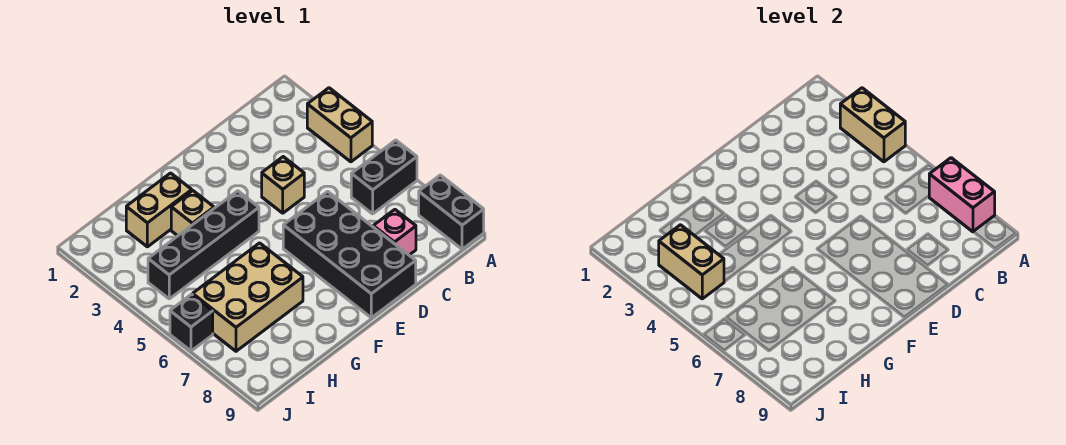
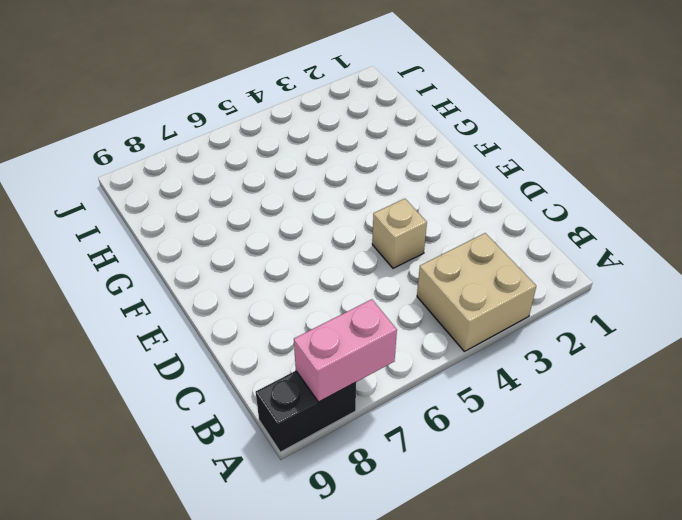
tan 2x2 brick [417,233,536,351] -> tan 1x2 brick [307,88,372,162]
none -> black 1x2 brick [351,140,417,214]
none -> pink 1x1 brick [373,210,416,255]
none -> black 2x4 brick [283,192,416,318]

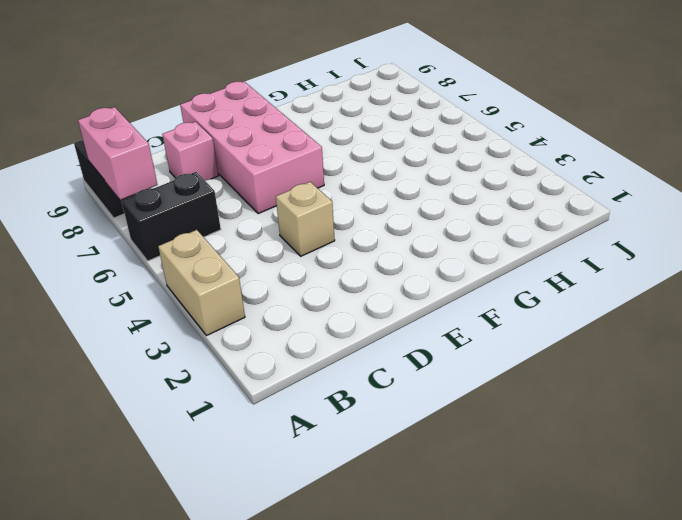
pink 2x4 brick [180,81,324,214] -> black 2x4 brick [283,192,416,318]
none -> black 1x4 brick [148,191,259,299]
none -> tan 1x2 brick [126,173,192,247]
none -> tan 1x1 brick [171,191,214,236]

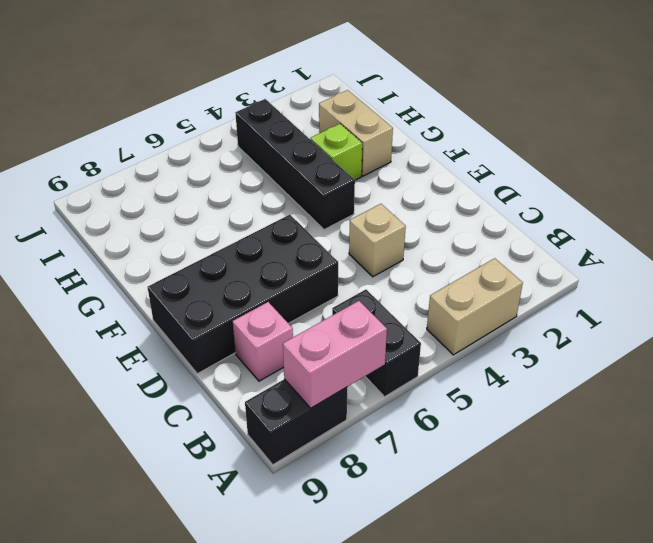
lime 1x1 brick [311,124,362,180] -> tan 1x1 brick [171,191,214,236]
none -> tan 2x3 brick [193,243,303,351]
none -> black 1x1 brick [170,294,213,351]
none -> tan 1x2 brick [840,88,905,162]

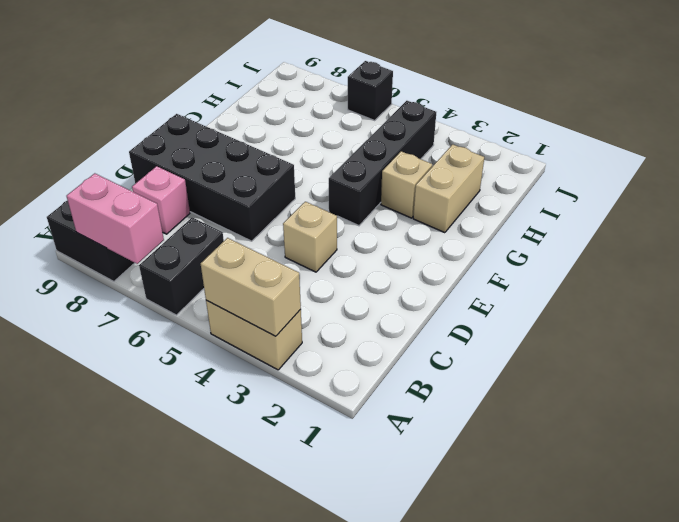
none -> tan 2x3 brick [193,243,303,351]
none -> tan 1x2 brick [659,225,724,299]

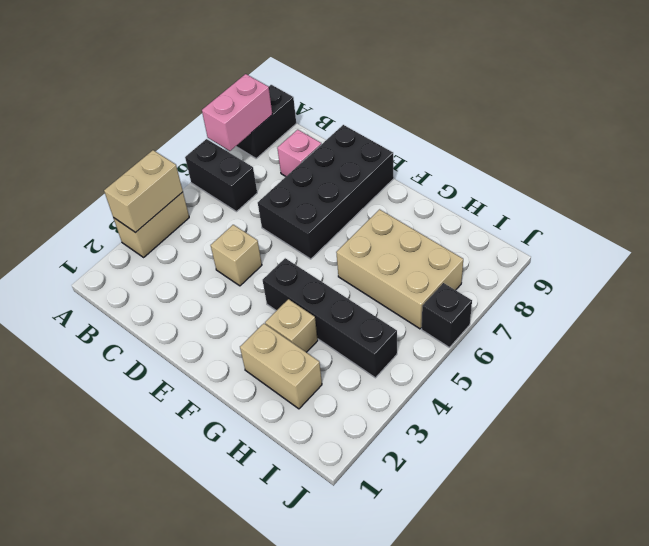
none -> tan 1x2 brick [659,225,724,299]

